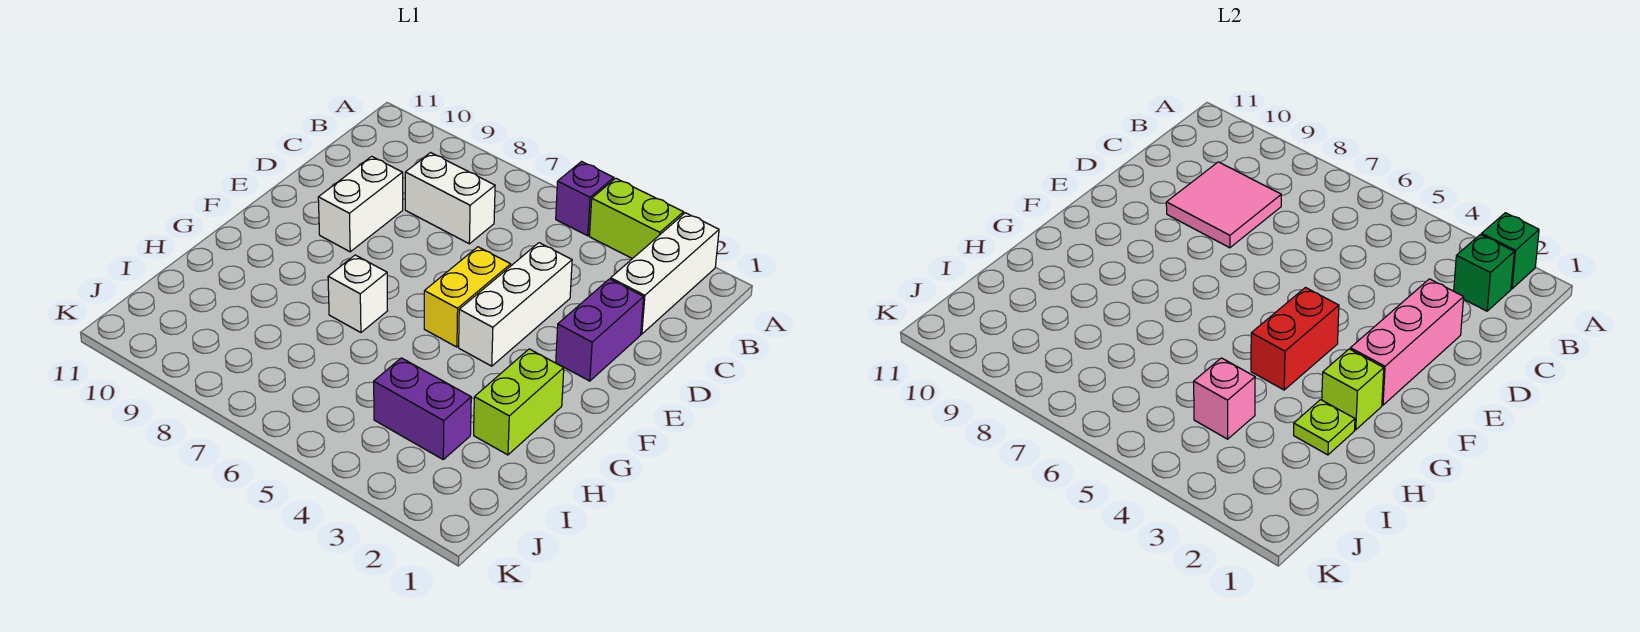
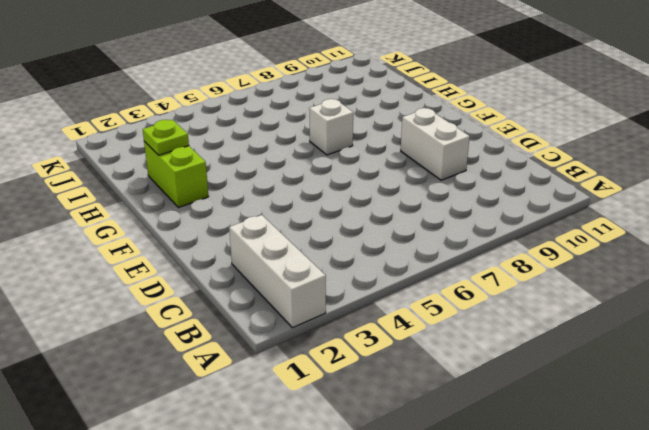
none -> lime 1x2 brick [590,178,684,259]
none -> purple 1x1 brick [556,162,614,236]
none -> white 1x2 brick [405,153,495,244]

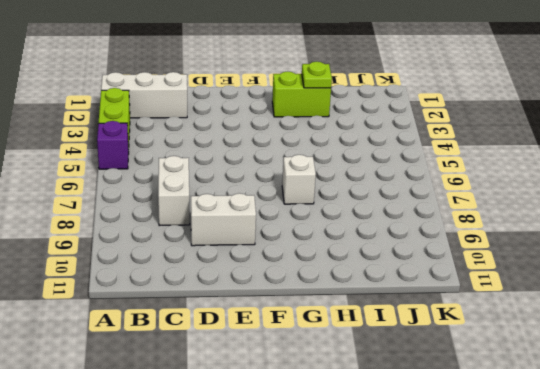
none -> purple 1x2 brick [556,279,644,381]
none -> white 1x3 brick [459,243,572,366]
none -> yellow 1x2 brick [424,247,511,347]

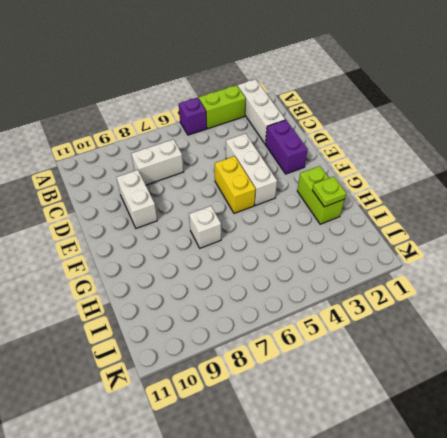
none -> purple 1x2 brick [374,358,471,459]
none -> green 1x1 brick [1482,213,1539,289]
none -> green 1x1 brick [1454,235,1514,311]

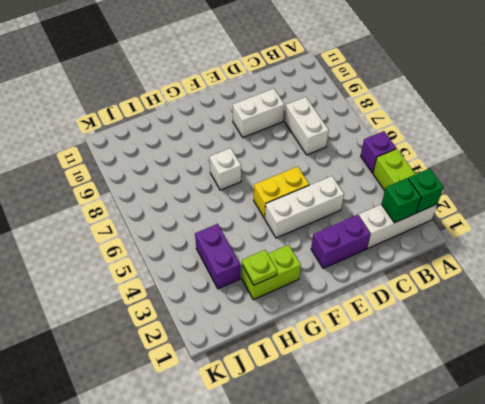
none -> pink 2x2 tile [1166,162,1281,248]
none -> pink 1x3 brick [1350,279,1464,405]
none -> red 1x2 brick [1251,288,1339,390]

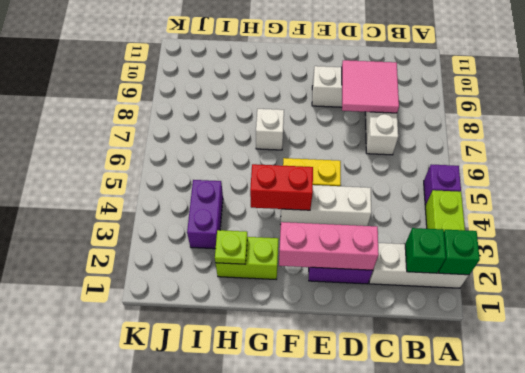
none -> lime 1x1 brick [1322,349,1384,430]
none -> pink 1x1 brick [1194,358,1255,439]

